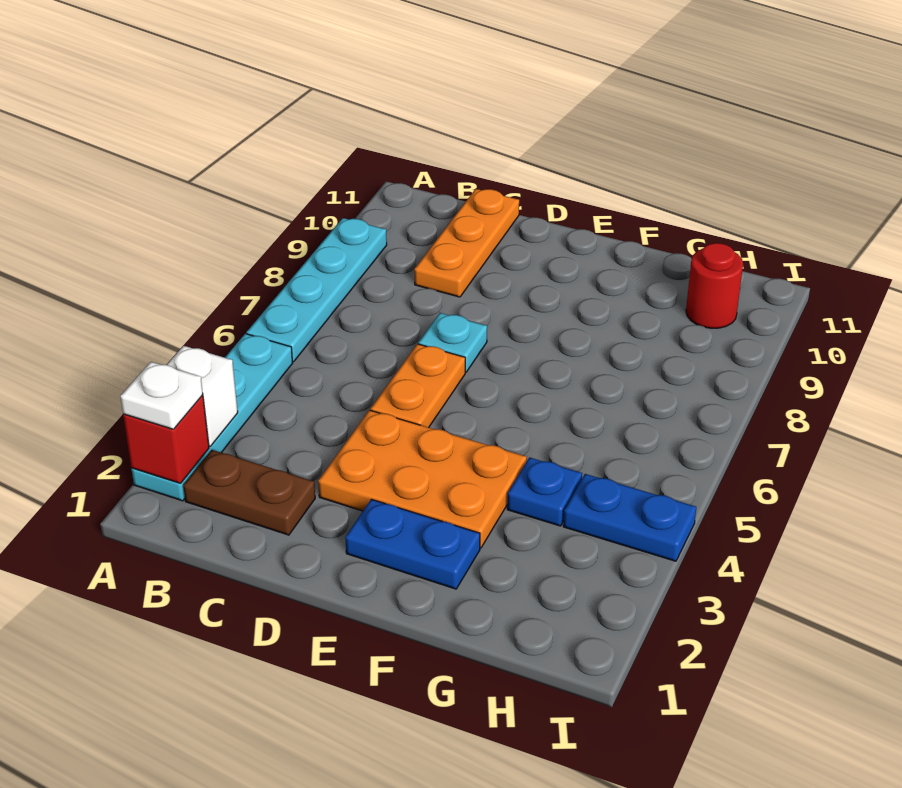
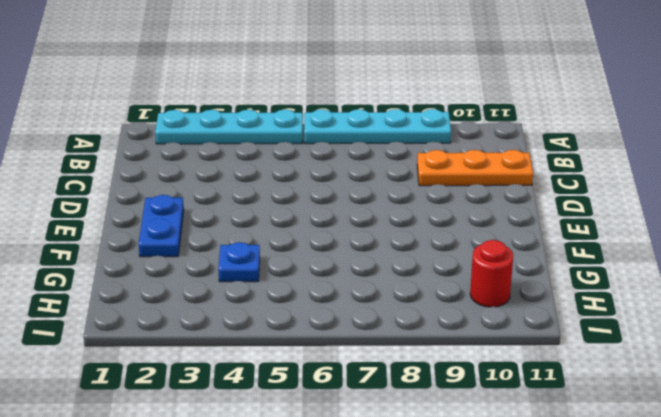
none -> brown 1x2 plate [183,450,315,535]
none -> orange 2x3 plate [318,410,527,548]
none -> orange 1x2 plate [371,344,465,428]

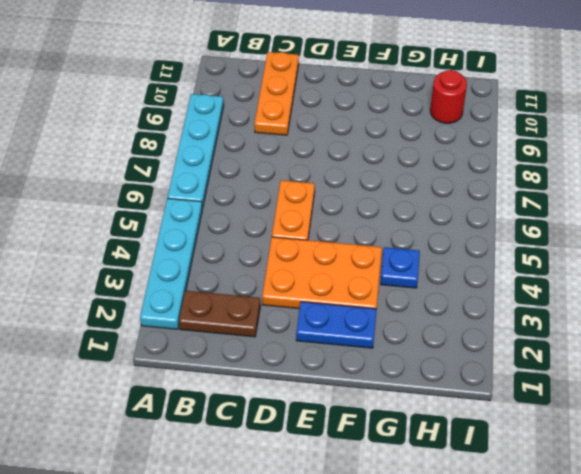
none -> cyan 1x1 plate [418,313,487,372]
none -> blue 1x2 plate [563,474,696,561]
none -> red 1x1 brick [123,395,209,483]

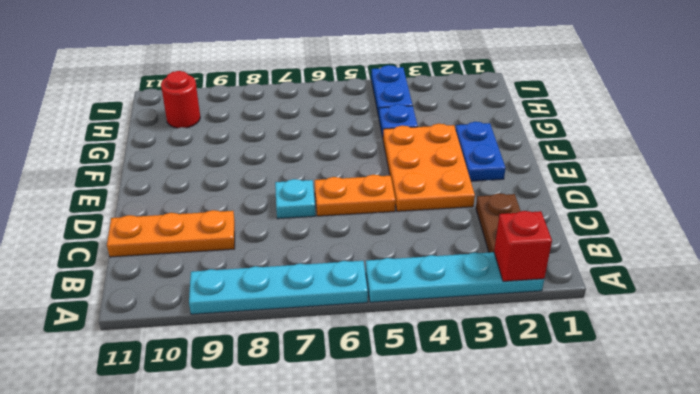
none -> white 1x1 brick [167,346,238,446]
none -> white 1x1 plate [120,362,203,429]

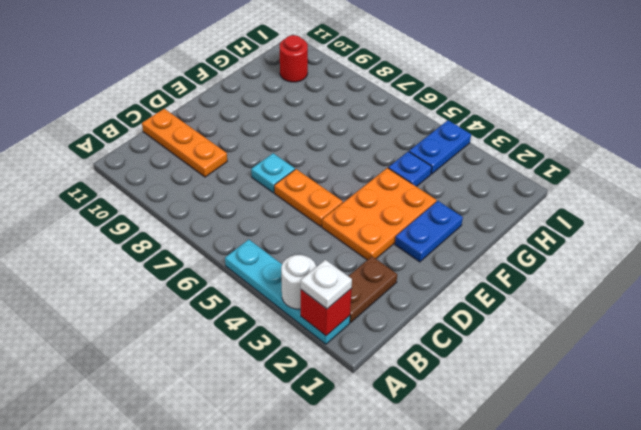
white 1x1 round brick [281,255,316,309] -> white 1x1 brick [167,346,238,446]
none -> cyan 1x4 plate [246,218,387,362]

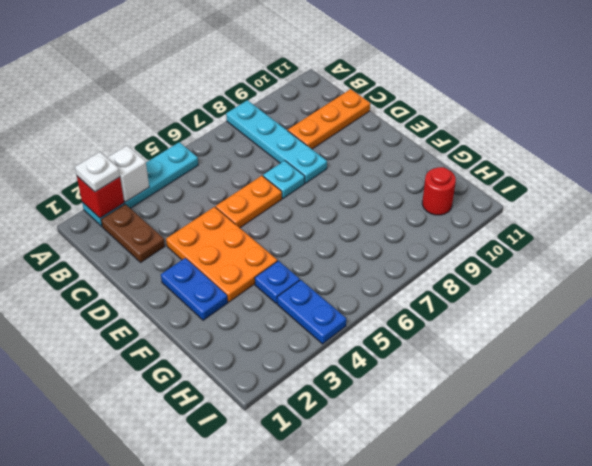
cyan 1x4 plate [226,100,327,183] -> cyan 1x4 plate turned to [246,218,387,362]

